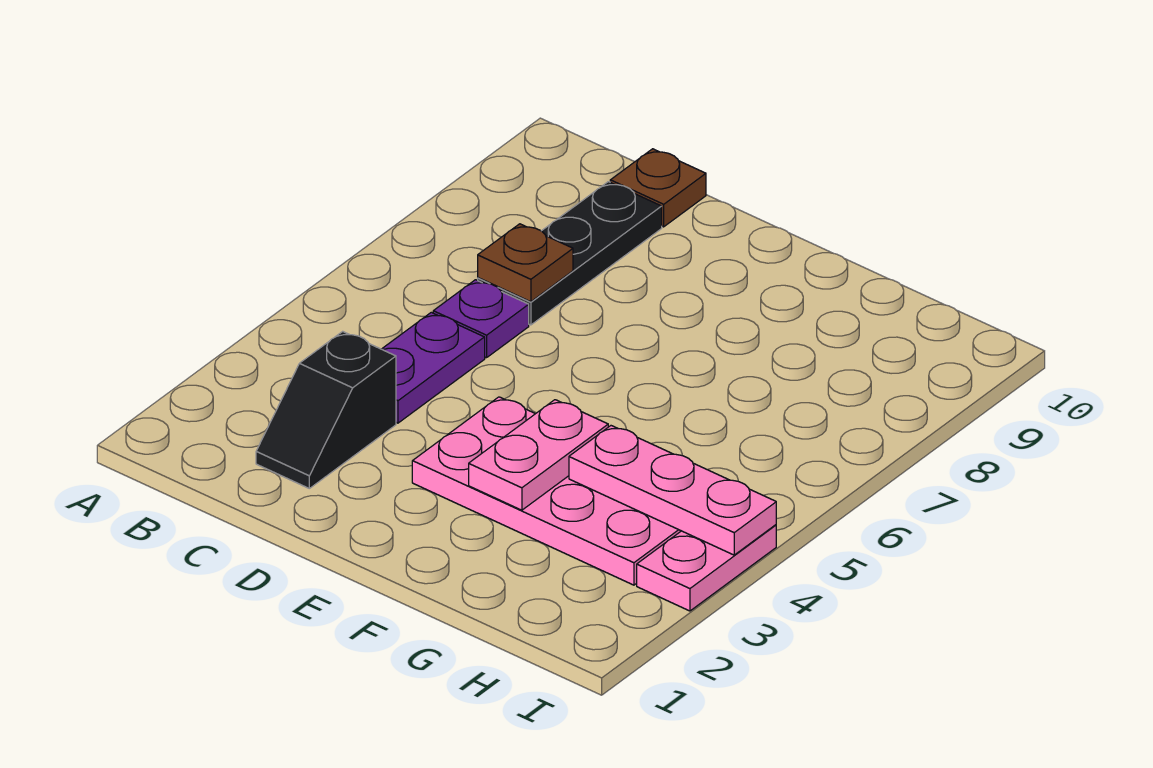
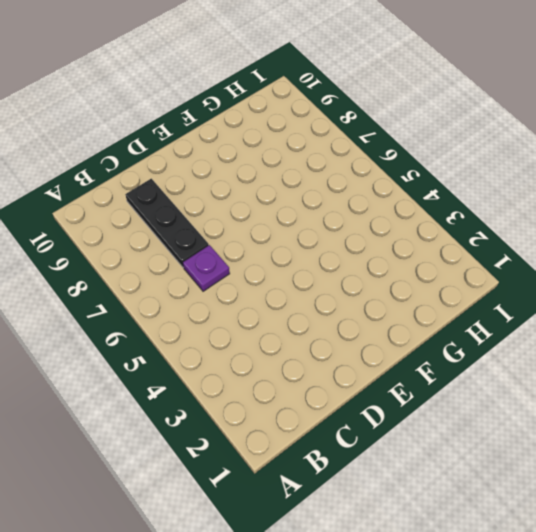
none -> black 1x2 slope [256,331,396,488]
none -> purple 1x2 plate [382,312,485,423]

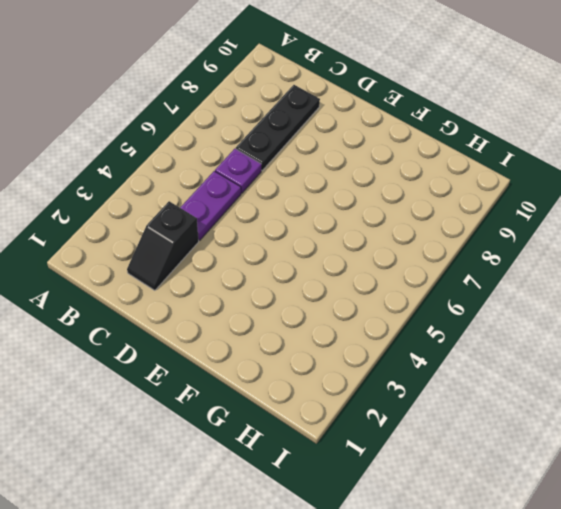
none -> brown 1x1 plate [610,149,706,227]
none -> pink 2x4 plate [412,397,681,585]

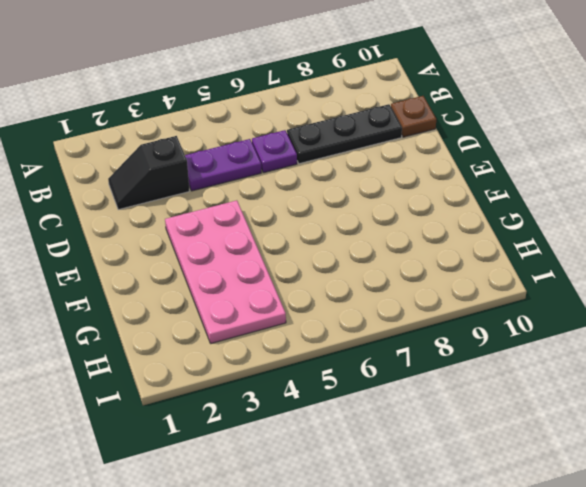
none -> pink 1x2 plate [637,525,776,611]
none -> brown 1x1 plate [478,224,573,302]

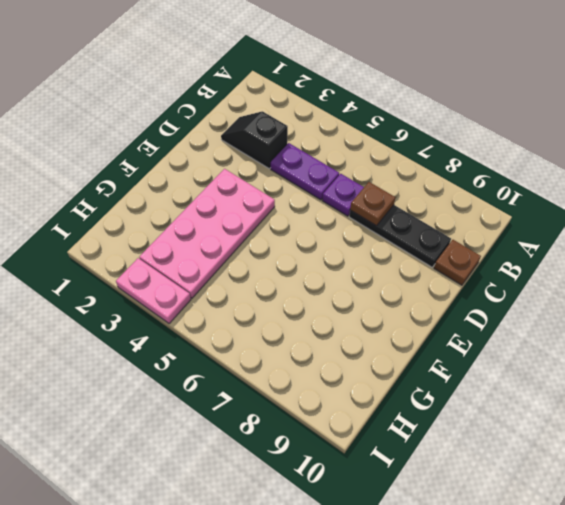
none -> pink 1x2 plate [469,400,608,510]
none -> pink 1x3 plate [569,426,776,555]

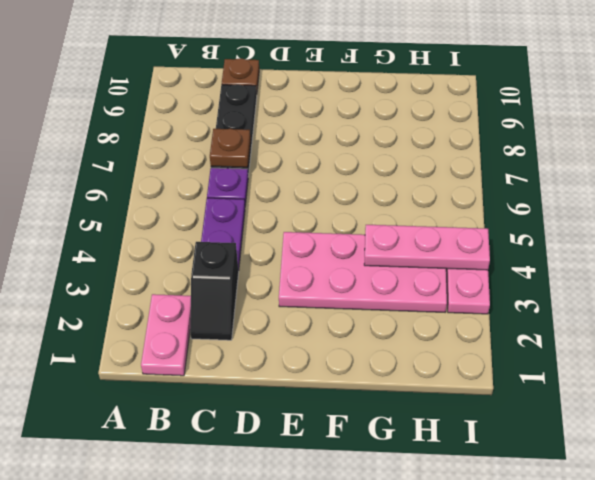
pink 1x2 plate [141,294,191,376] -> pink 1x2 plate moved to [469,400,608,510]

